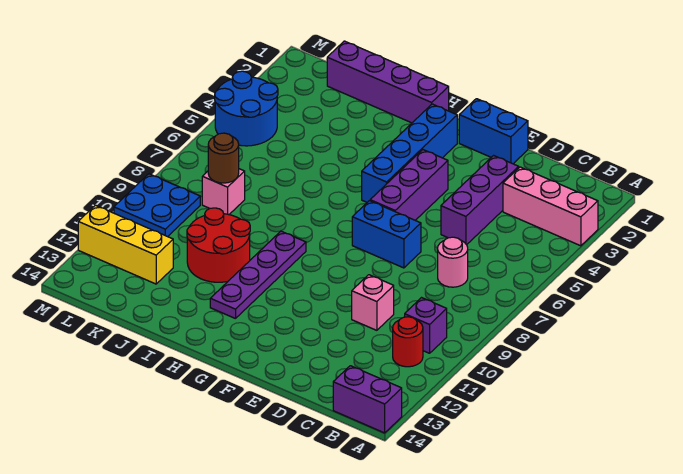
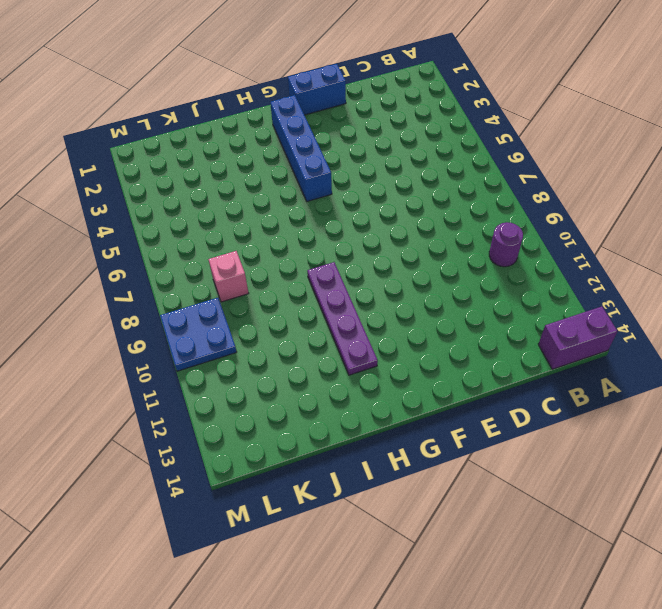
purple 1x1 round brick [489,222,523,267] -> purple 1x1 brick [405,298,447,353]
none -> pink 1x3 brick [503,167,598,246]
none -> red 1x1 round brick [393,317,423,367]
none -> pink 1x1 round brick [438,237,468,287]

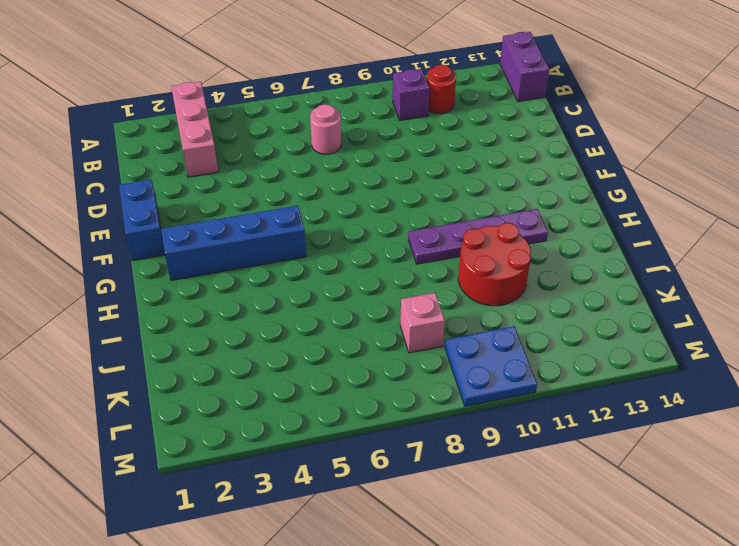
none -> purple 1x3 brick [441,156,519,245]
none -> pink 1x1 brick [352,275,394,330]
none -> blue 1x2 brick [352,201,421,268]

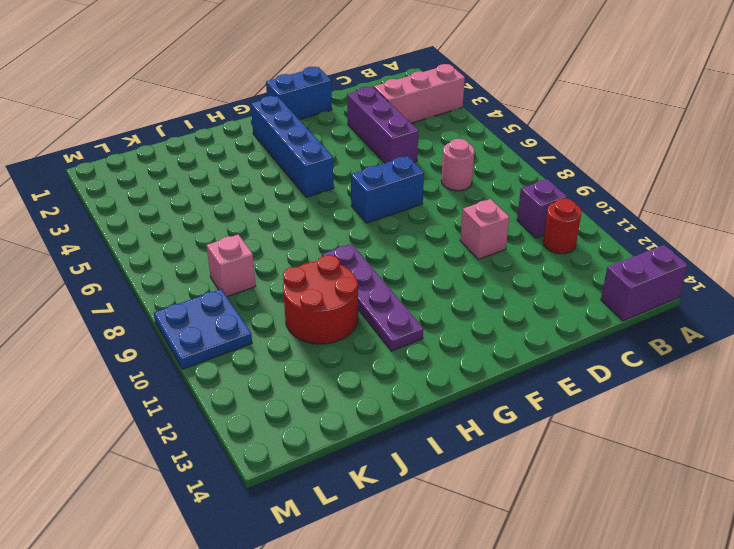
none -> purple 1x3 brick [370,150,448,220]
none -> purple 1x4 brick [327,41,449,123]
none -> yellow 1x3 brick [78,205,173,284]

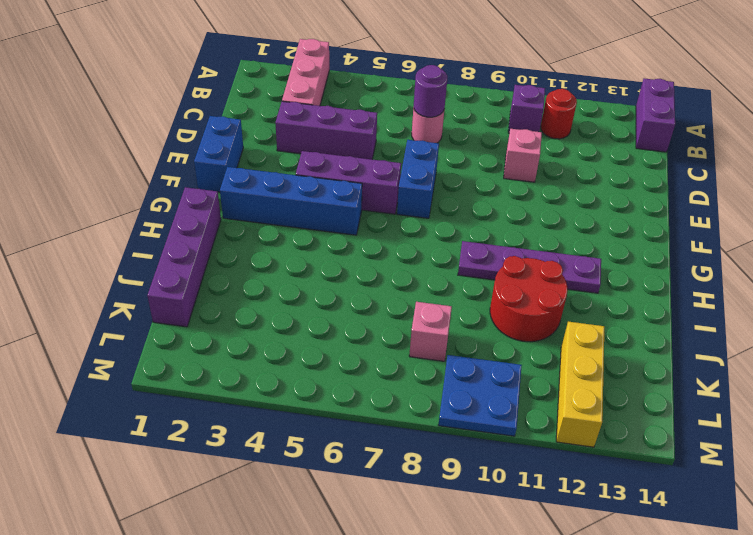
purple 1x1 round brick [414,65,447,117] -> none
none -> blue 2x2 round brick [215,71,278,146]
none -> brown 1x1 round brick [208,133,239,183]

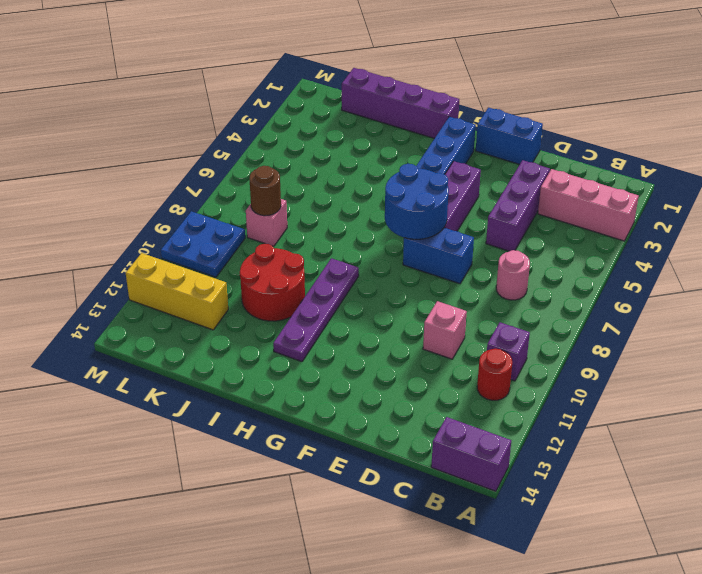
blue 2x2 round brick [385,164,449,239] -> blue 2x2 round brick moved to [215,71,278,146]

